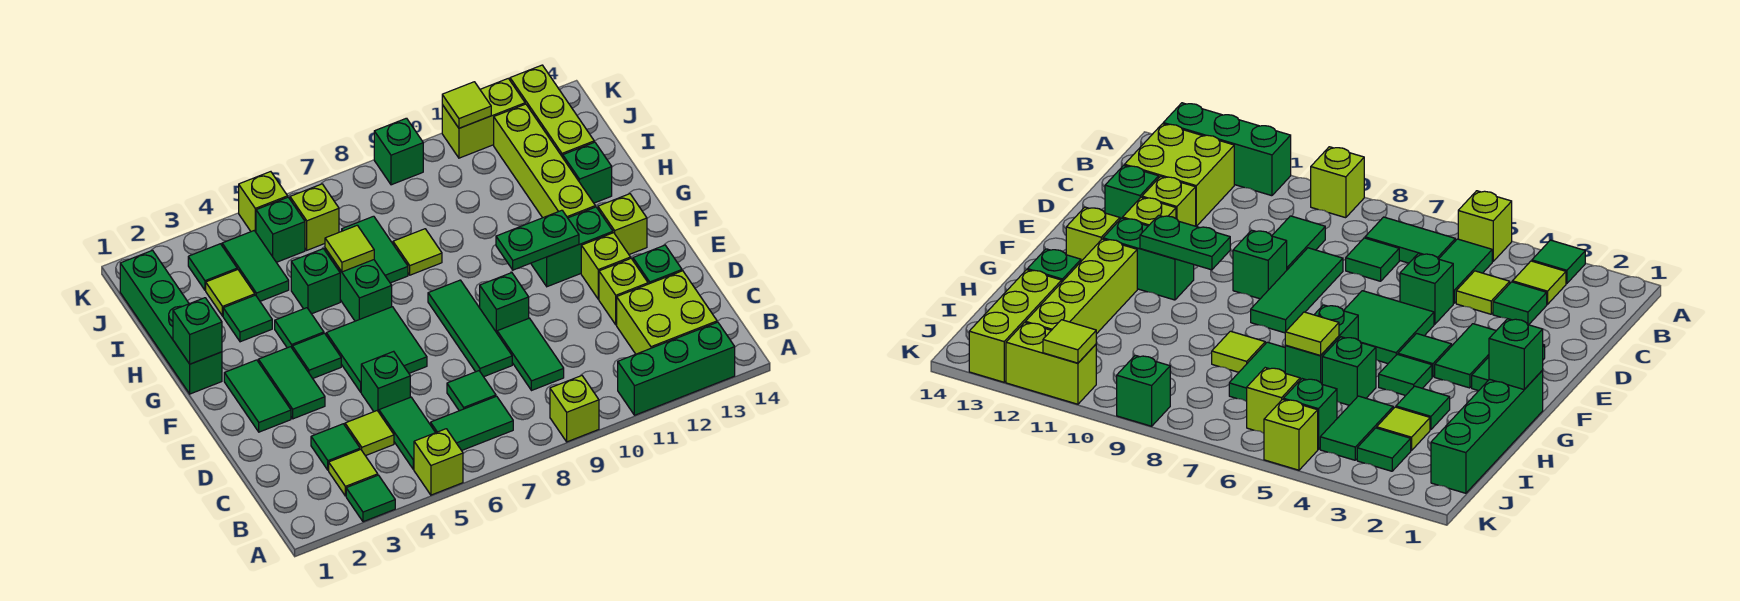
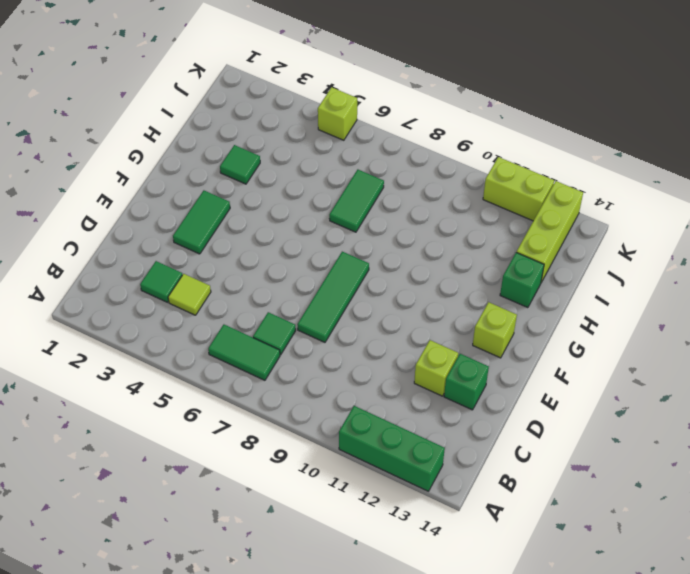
none -> green 1x1 tile [346,475,395,522]
none -> lime 1x1 brick [414,429,463,495]
none -> lime 1x1 brick [550,376,599,442]
none -> lime 1x1 tile [329,450,378,496]

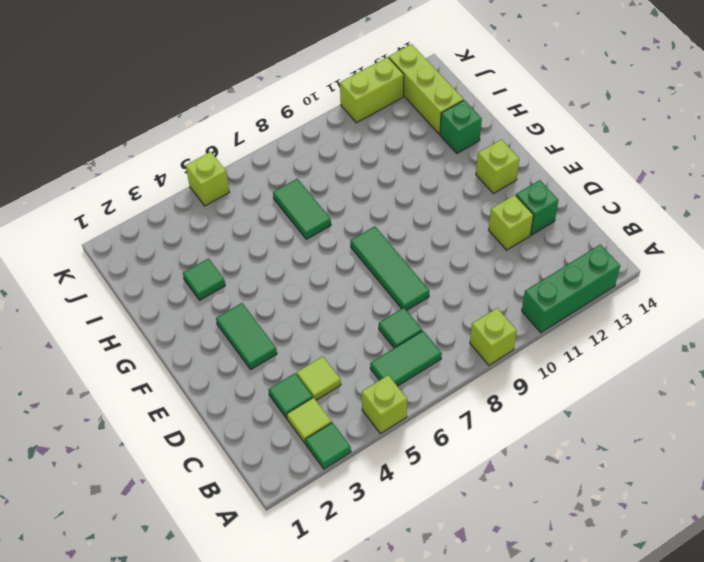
none -> green 1x2 tile [379,397,436,469]
none -> lime 2x2 brick [617,271,717,354]
none -> green 1x2 tile [497,318,564,391]
none -> green 1x1 brick [361,351,410,412]

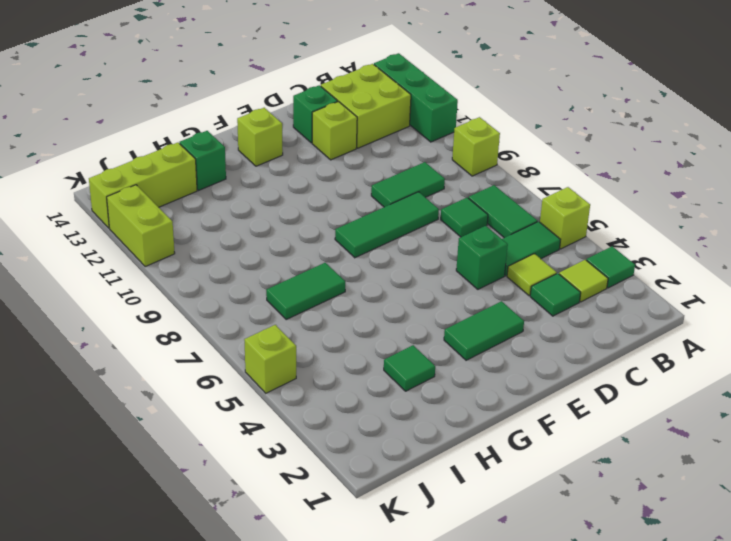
none -> green 1x2 tile [224,360,291,432]
none -> green 2x2 tile [326,307,427,392]
none -> green 1x1 brick [480,273,529,333]
none -> lime 1x1 brick [581,233,631,299]

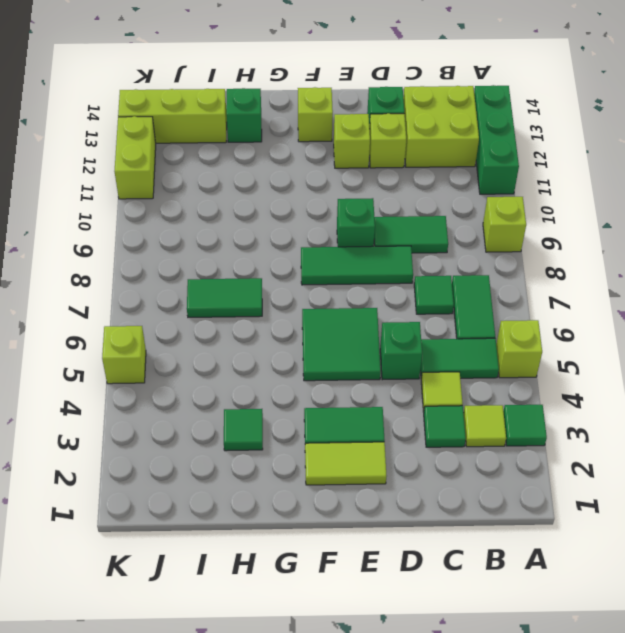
lime 1x2 tile [305,442,386,485] -> green 1x2 tile [224,360,291,432]
none -> green 1x1 tile [292,333,341,378]
none -> green 1x2 brick [531,207,613,287]
none -> green 1x4 brick [120,250,222,394]
none -> green 1x1 tile [275,308,324,348]

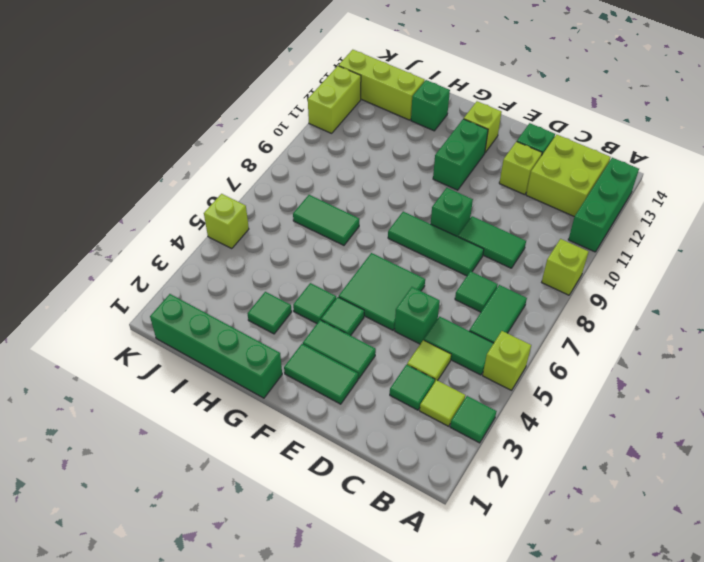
none -> lime 1x1 brick [581,233,631,299]
none -> green 1x2 brick [325,248,392,321]
none -> lime 1x4 brick [494,104,595,218]
none -> green 1x1 brick [291,249,340,314]

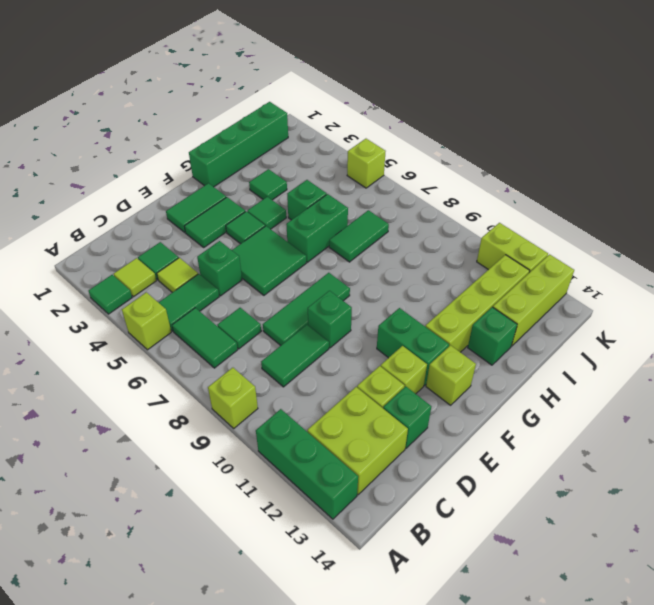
none -> lime 1x1 tile [393,229,442,275]
none -> lime 1x1 tile [206,269,255,316]
none -> green 1x2 tile [222,231,289,301]
none -> green 1x1 tile [188,244,237,290]

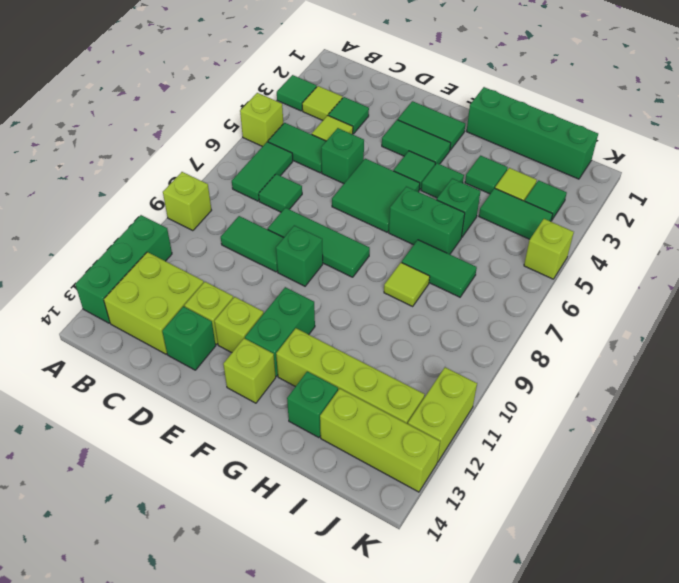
none -> green 1x1 brick [256,197,305,262]
none -> lime 1x1 brick [290,184,339,250]
none -> green 1x1 brick [374,118,423,185]
none -> green 1x2 plate [496,210,579,270]

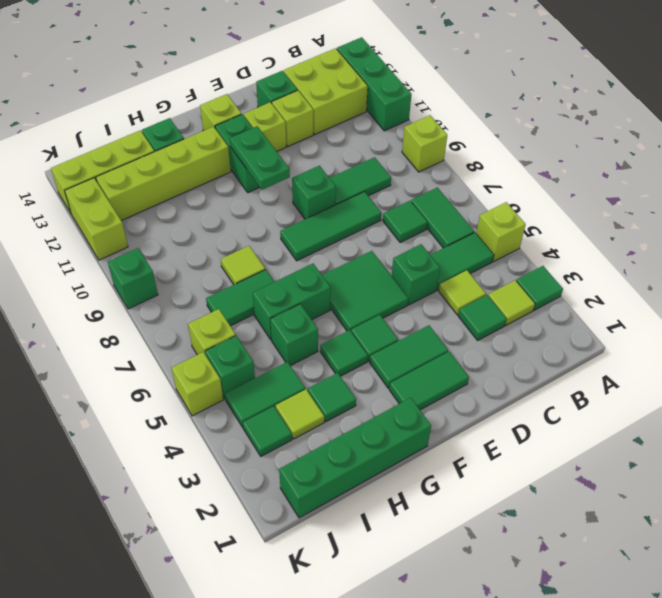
none -> green 1x1 brick [173,298,222,364]
none -> lime 1x1 tile [325,225,374,272]
none -> lime 1x1 tile [442,82,491,128]

